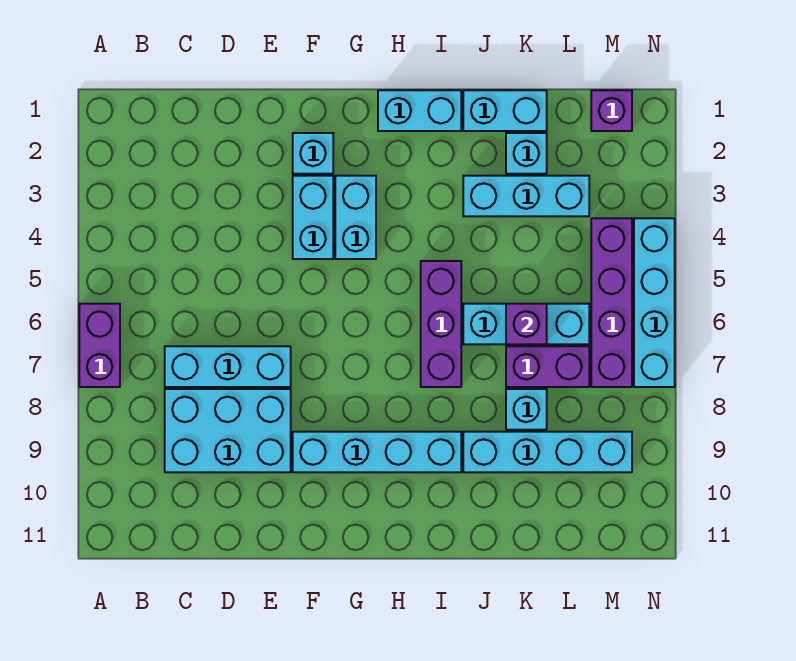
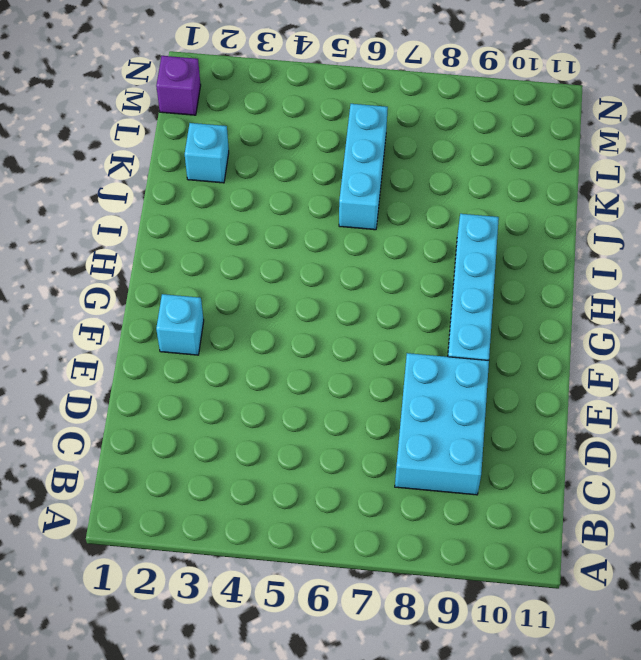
none -> purple 1x2 brick [79,304,120,387]
none -> cyan 1x3 brick [165,346,291,387]
none -> cyan 1x2 brick [293,176,333,259]

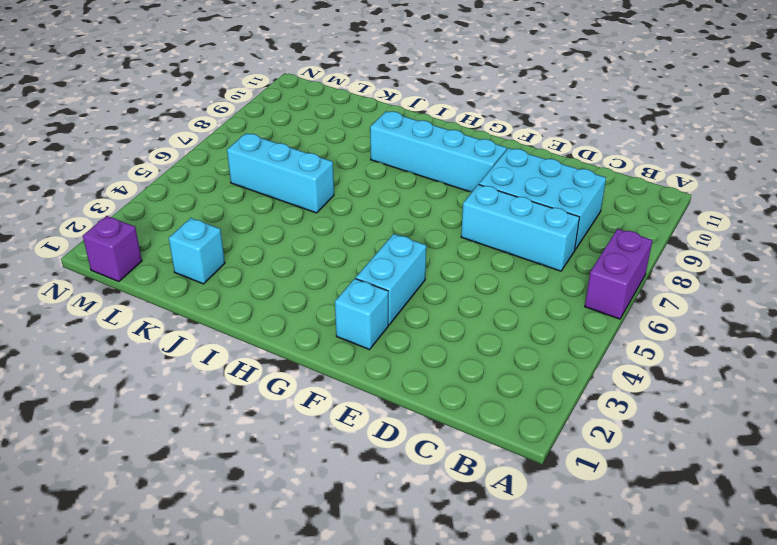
none -> cyan 1x2 brick [335,176,376,259]
none -> cyan 1x2 brick [378,90,461,131]
none -> purple 1x3 brick [421,261,461,387]

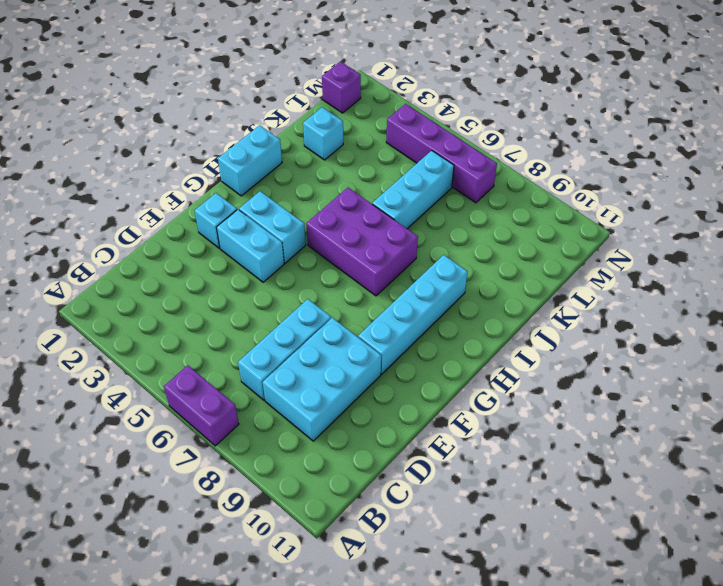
purple 2x3 brick [306,188,418,296] -> purple 1x3 brick [421,261,461,387]
none -> cyan 1x2 brick [463,90,547,131]
none -> cyan 1x3 brick [463,176,589,216]
none -> cyan 1x4 brick [463,432,632,472]

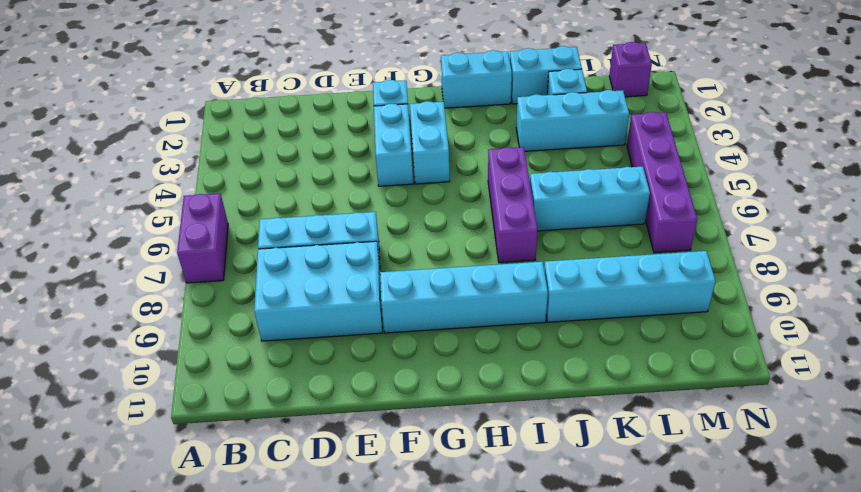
none -> purple 1x2 brick [506,346,589,387]
none -> cyan 1x1 brick [506,389,547,430]
none -> cyan 1x4 brick [634,218,675,387]

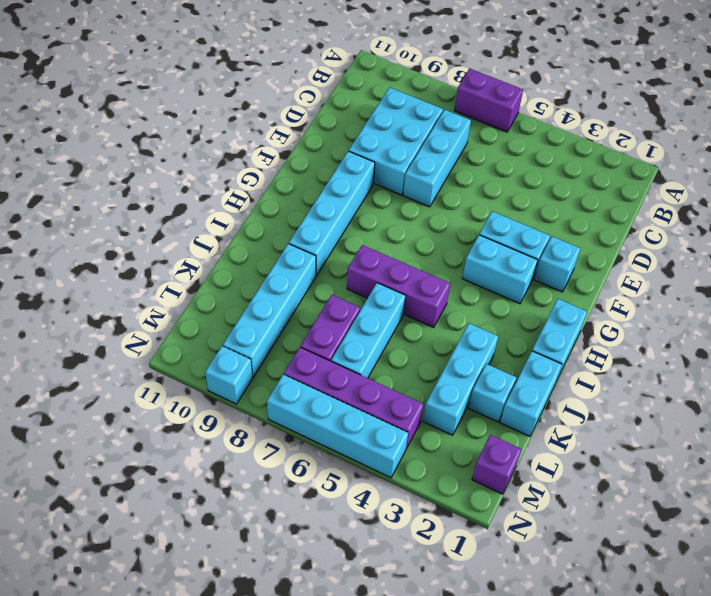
cyan 1x1 brick [205,346,253,404] -> cyan 1x1 brick moved to [506,389,547,430]
none -> purple 1x1 brick [506,304,547,344]

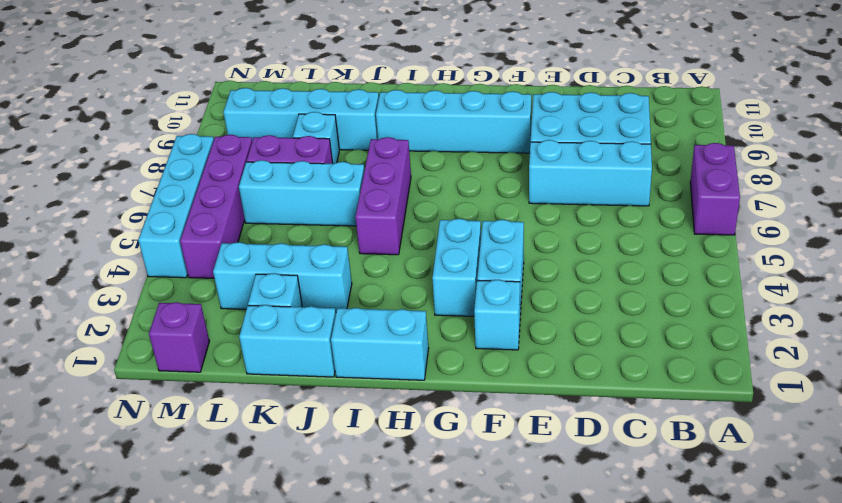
none -> purple 1x1 brick [506,304,547,344]

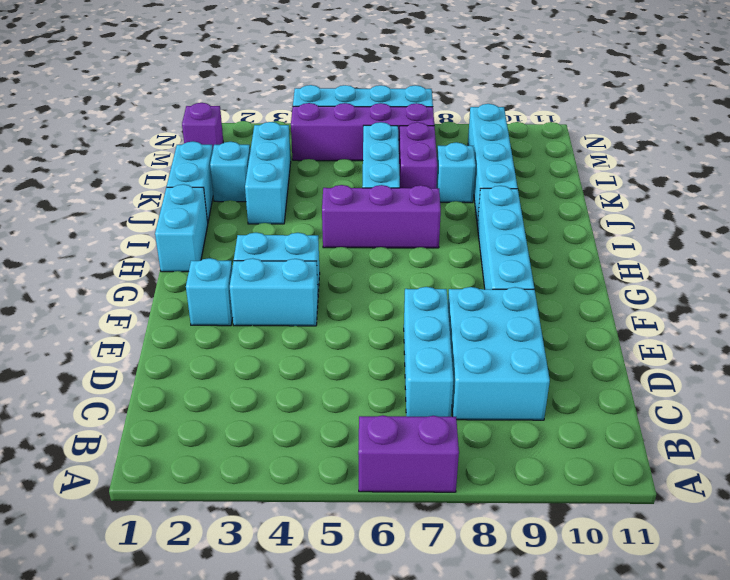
none -> purple 1x1 brick [506,304,547,344]

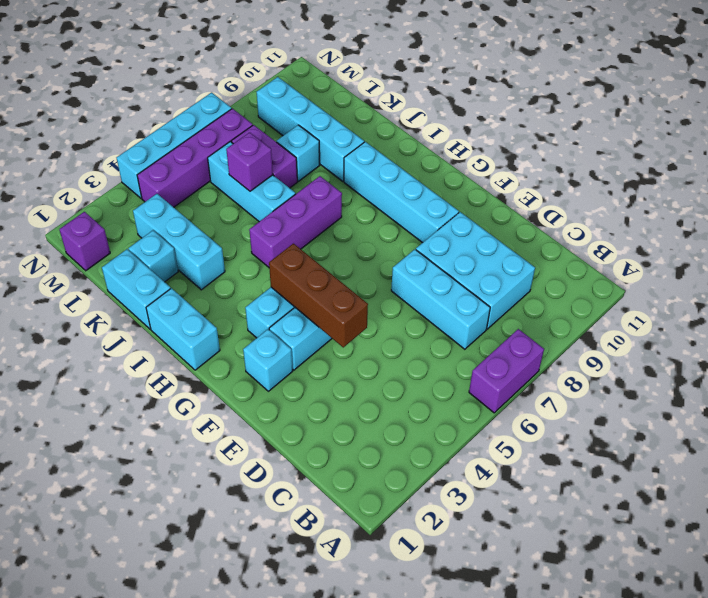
brown 1x3 brick [269,244,368,347] -> none

